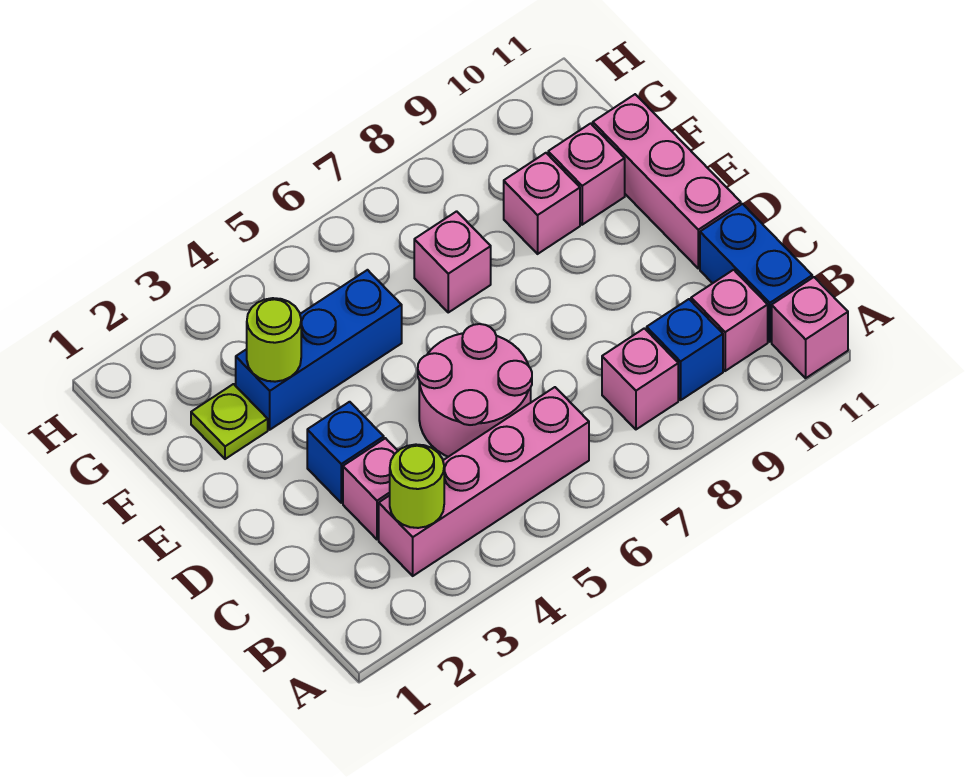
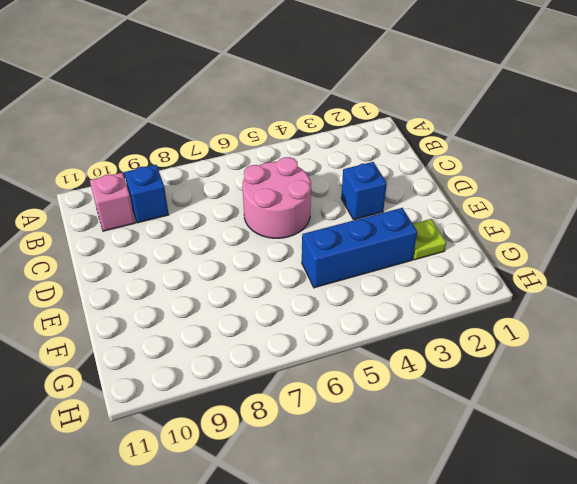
none -> pink 1x1 brick [772,277,848,378]
none -> pink 1x4 brick [379,387,589,576]
none -> pink 1x1 brick [602,328,678,429]

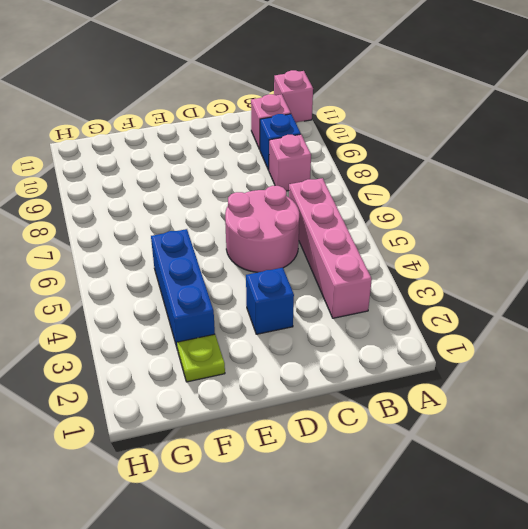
none -> blue 1x2 brick [700,204,812,342]
none -> pink 1x1 brick [343,438,398,539]
none -> pink 1x3 brick [593,94,741,268]

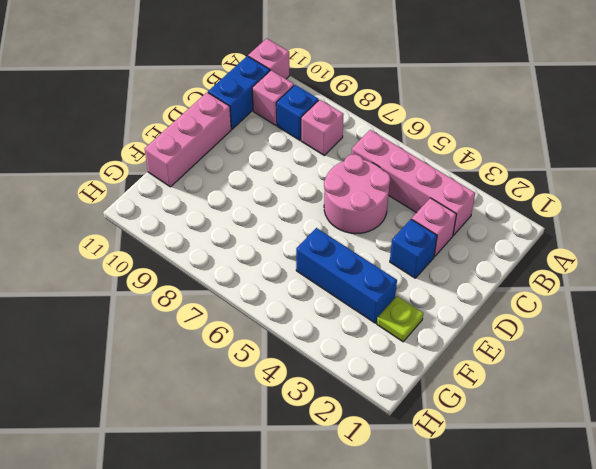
none -> pink 1x1 brick [414,211,491,312]
none -> pink 1x1 brick [504,153,580,254]
none -> pink 1x1 brick [548,123,625,225]

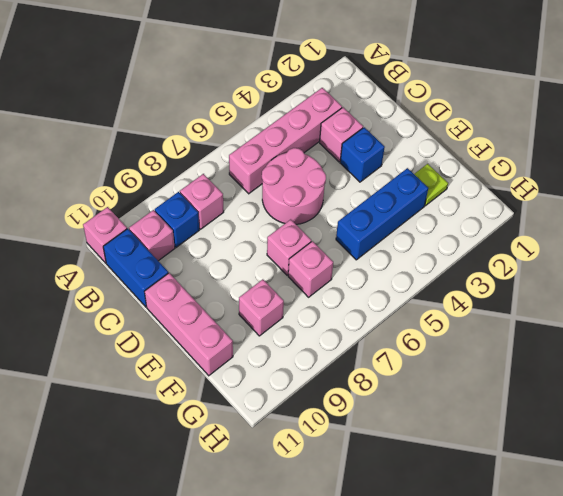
pink 1x1 brick [267,219,311,275] -> pink 1x1 brick moved to [548,123,625,225]
none -> lime 1x1 round brick [390,444,444,528]
none -> lime 1x1 round brick [247,298,301,382]

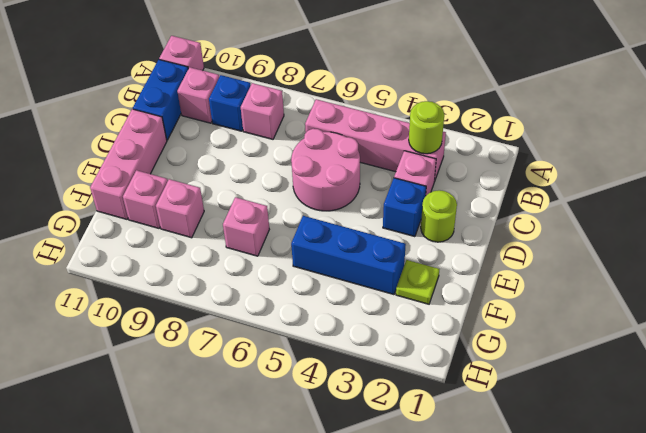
lime 1x1 round brick [421,190,457,242] -> lime 1x1 round brick moved to [247,298,301,382]

